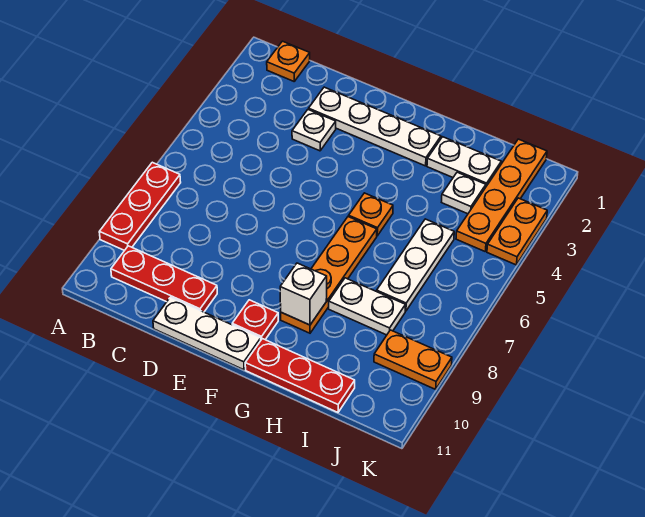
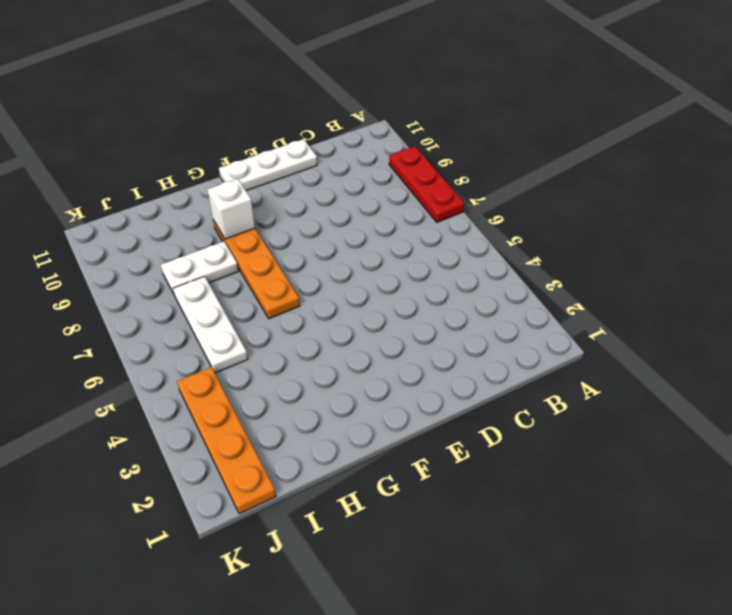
none -> orange 1x1 plate [267,41,310,81]
none -> red 1x3 plate [111,246,217,312]
none -> white 1x4 plate [309,87,441,166]

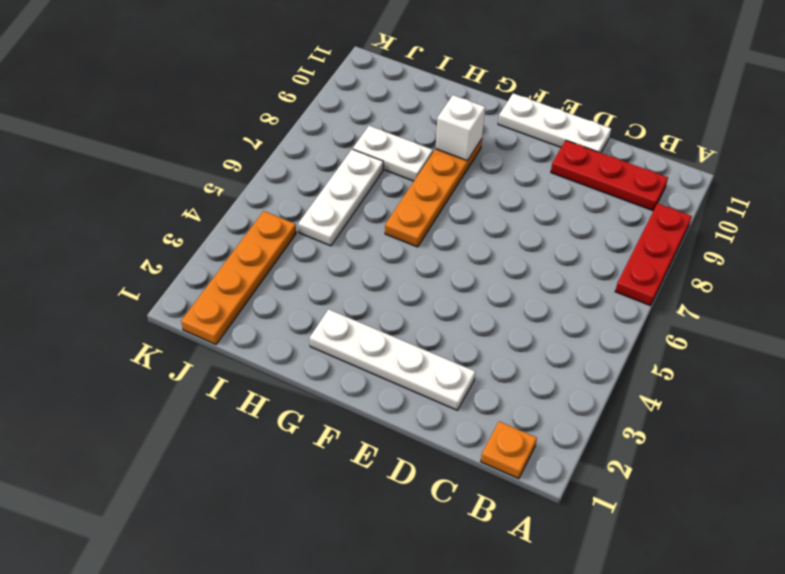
none -> white 1x1 plate [292,109,336,151]
none -> red 1x1 plate [232,300,278,340]
none -> orange 1x1 plate [349,193,393,236]

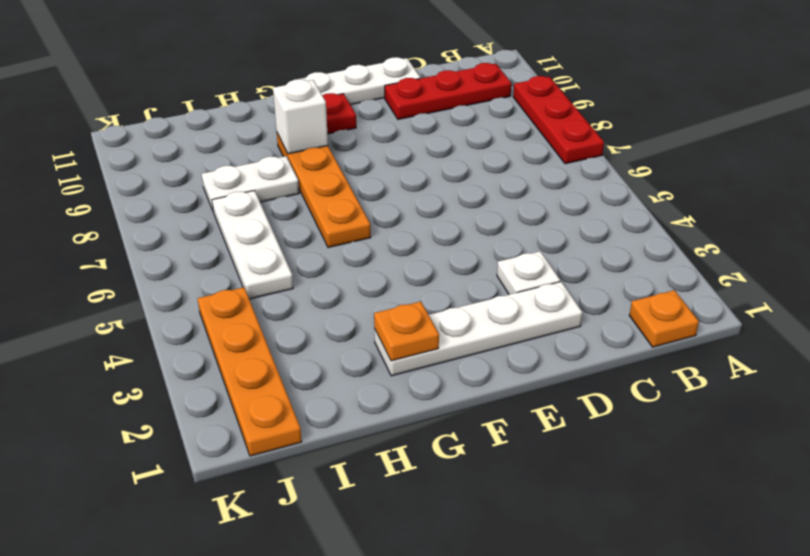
orange 1x1 plate [374,302,439,361] -> orange 1x1 plate moved to [349,193,393,236]
none -> red 1x3 plate [245,339,355,412]
none -> white 1x2 plate [427,137,501,186]
none -> white 1x1 plate [442,172,486,214]

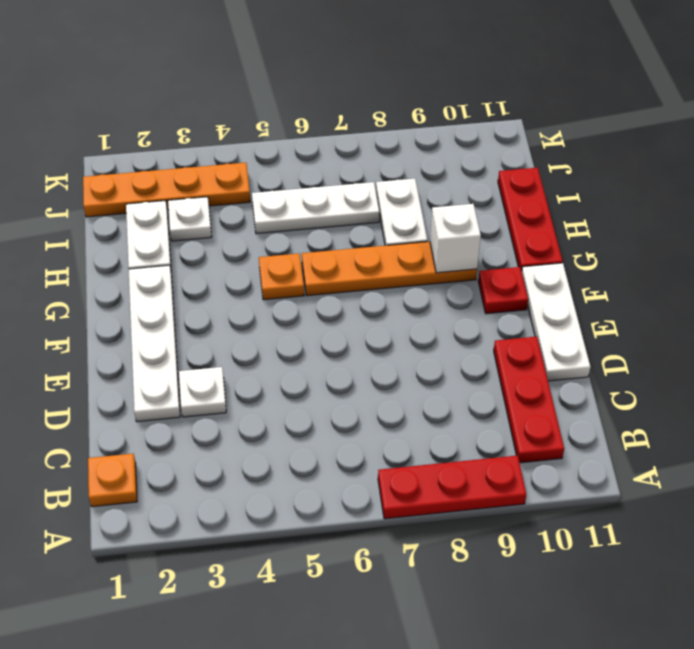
none -> orange 1x2 plate [374,330,452,389]
none -> orange 1x2 plate [487,198,547,265]

